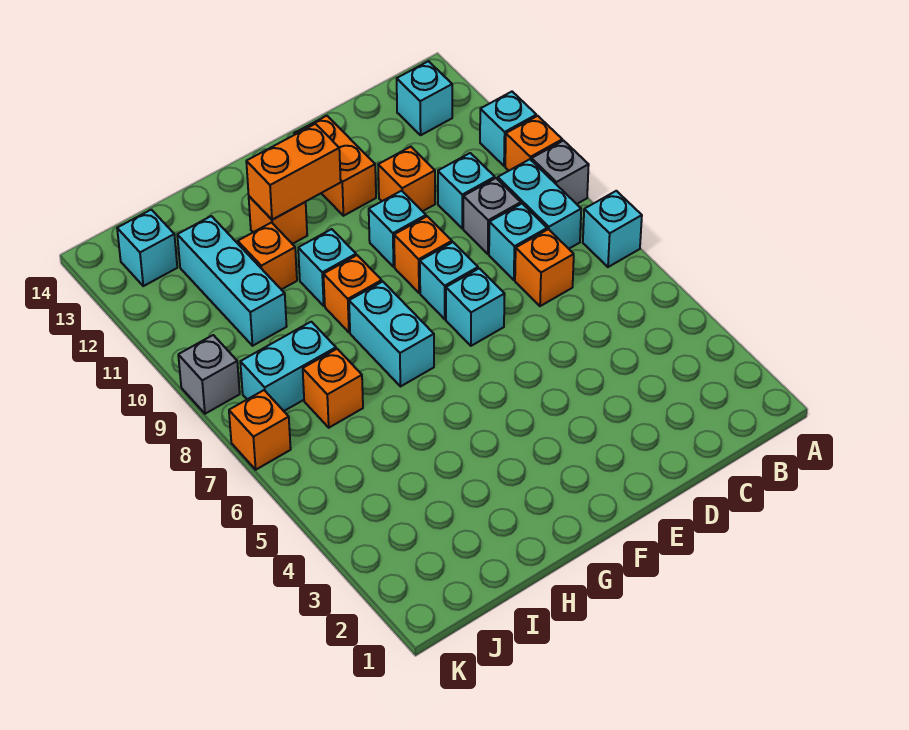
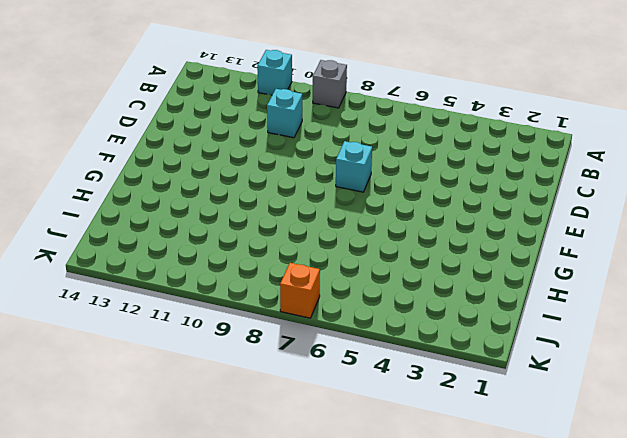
none -> cyan 1x1 brick [583,191,642,267]
none -> orange 1x1 brick [505,116,562,171]
none -> cyan 1x2 brick [498,159,581,249]

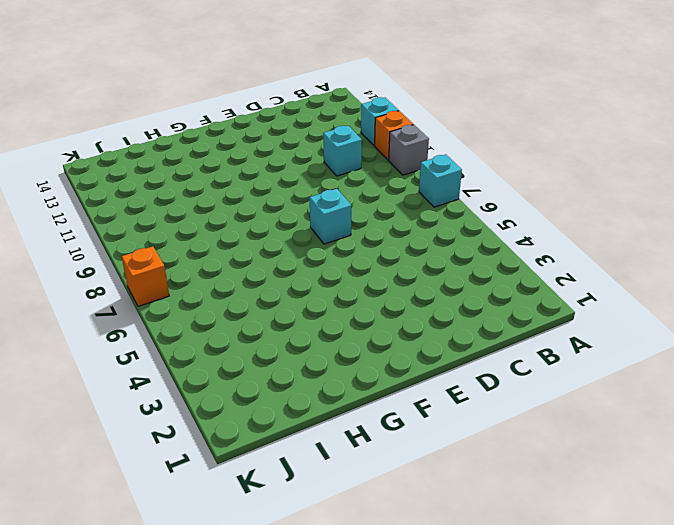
none -> cyan 1x2 brick [498,159,581,249]
none -> cyan 1x1 brick [397,61,452,135]
none -> orange 1x1 brick [515,229,574,306]

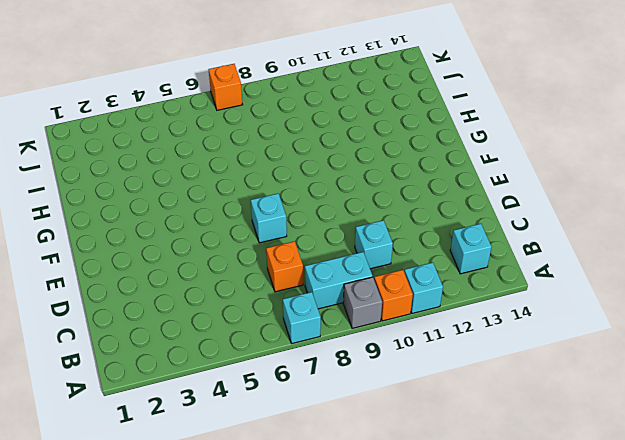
none -> cyan 1x1 brick [489,204,547,280]
none -> grey 1x1 brick [463,178,521,254]
none -> orange 1x1 brick [378,147,435,211]

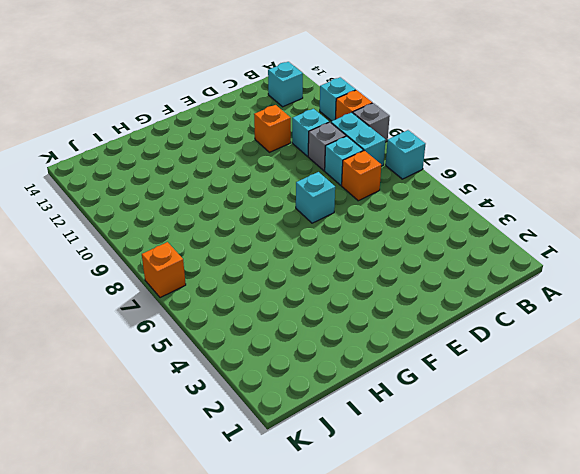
none -> cyan 1x1 brick [420,242,478,319]
none -> orange 1x1 brick [394,216,452,293]
none -> cyan 1x1 brick [369,191,426,267]

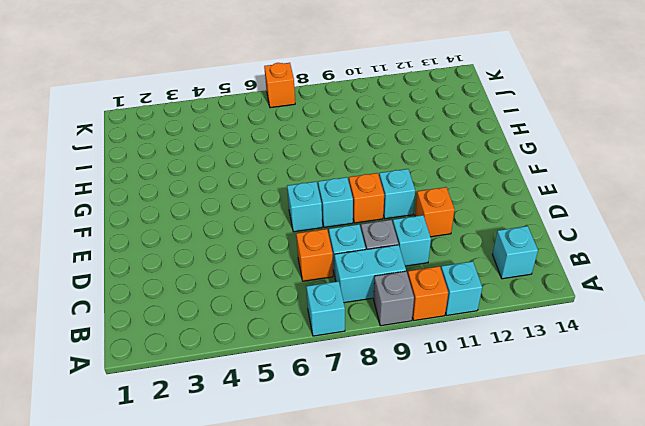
none -> orange 1x2 brick [294,116,376,216]
none -> cyan 1x2 brick [349,282,434,387]
none -> orange 1x1 brick [324,255,382,332]

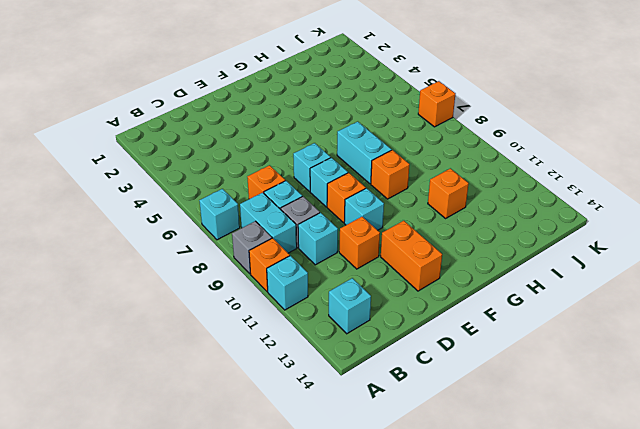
none -> cyan 1x1 brick [298,229,356,306]
none -> orange 1x1 brick [249,196,307,244]
none -> orange 1x1 brick [303,349,363,428]

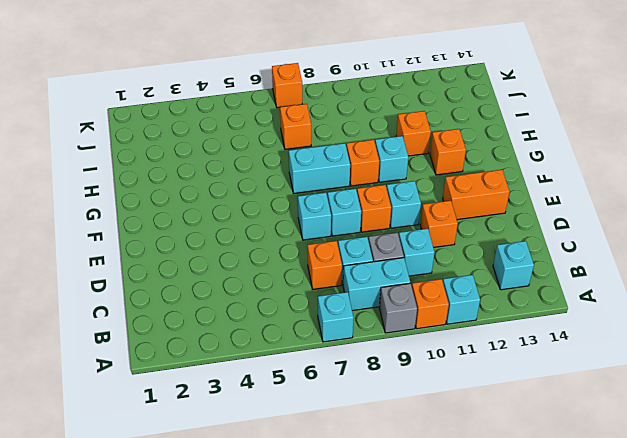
none -> cyan 1x2 brick [240,322,336,411]
none -> cyan 1x3 brick [177,216,287,346]
none -> cyan 1x1 brick [117,210,177,286]

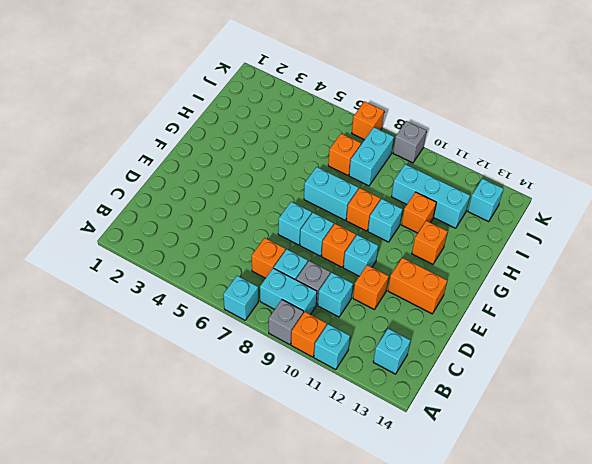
none -> orange 1x2 brick [246,124,341,220]

